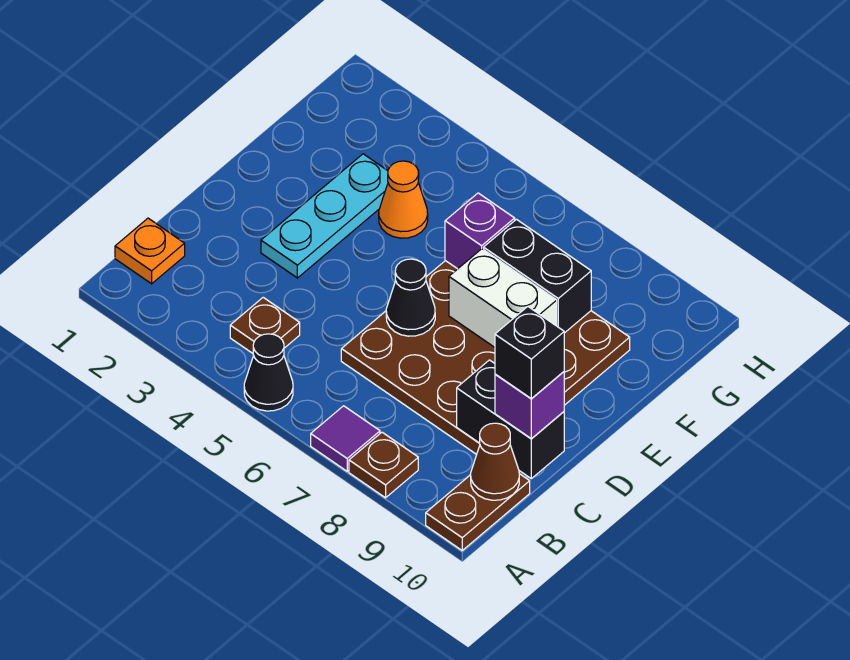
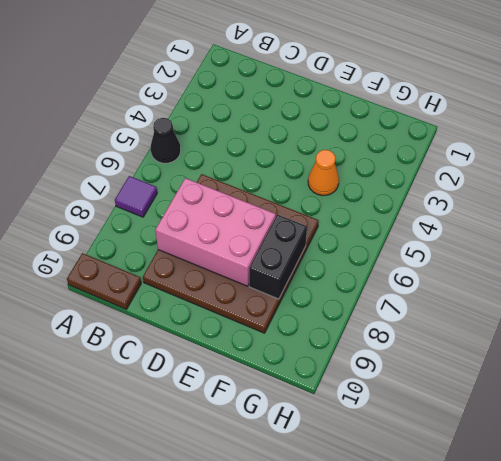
pink 2x3 brick [155,178,276,286] -> white 1x2 brick [449,249,557,347]
none -> brown 1x1 plate [349,432,418,498]
none -> orange 1x1 plate [115,218,185,284]
none -> brown 1x1 plate [230,297,300,353]

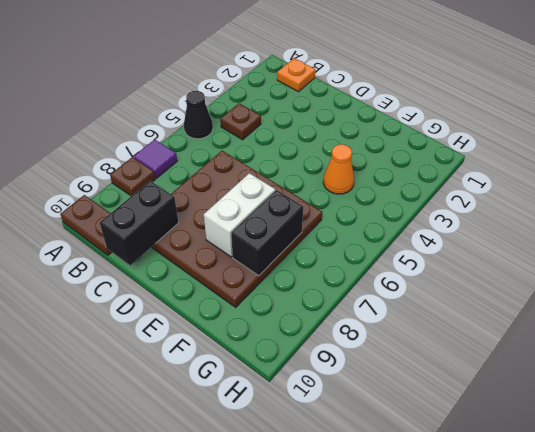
none -> cyan 1x3 plate [261,154,388,278]
none -> brown 1x1 cone [471,423,519,500]
none -> black 1x1 cone [386,259,435,336]

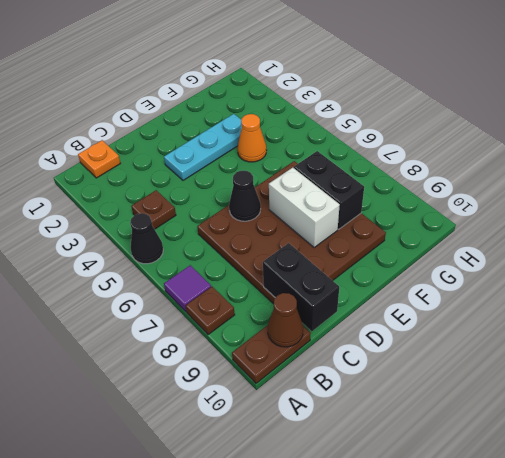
none -> purple 1x1 brick [445,193,515,269]
none -> purple 1x1 brick [495,372,564,439]
none -> black 1x1 brick [495,307,564,399]

